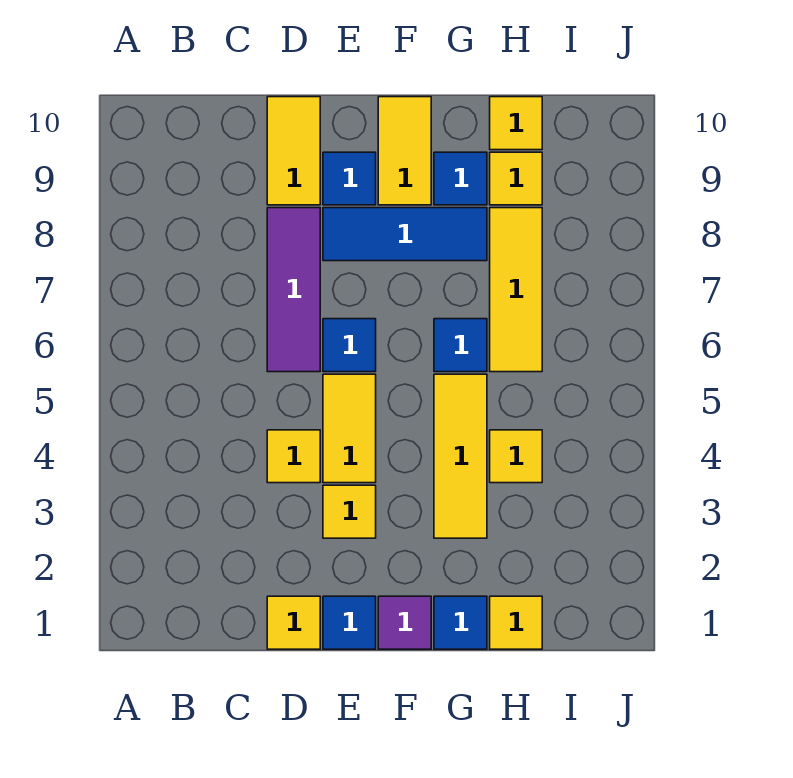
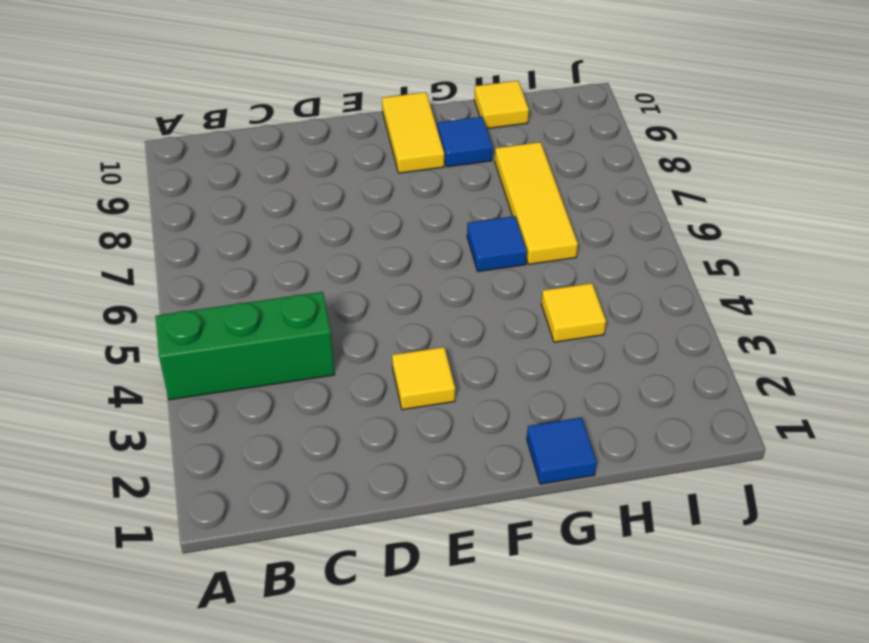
green 1x3 brick [155,292,334,400] -> none
none -> yellow 1x1 tile [267,596,320,649]
none -> yellow 1x1 tile [267,430,320,483]
none -> purple 1x3 tile [267,208,320,372]

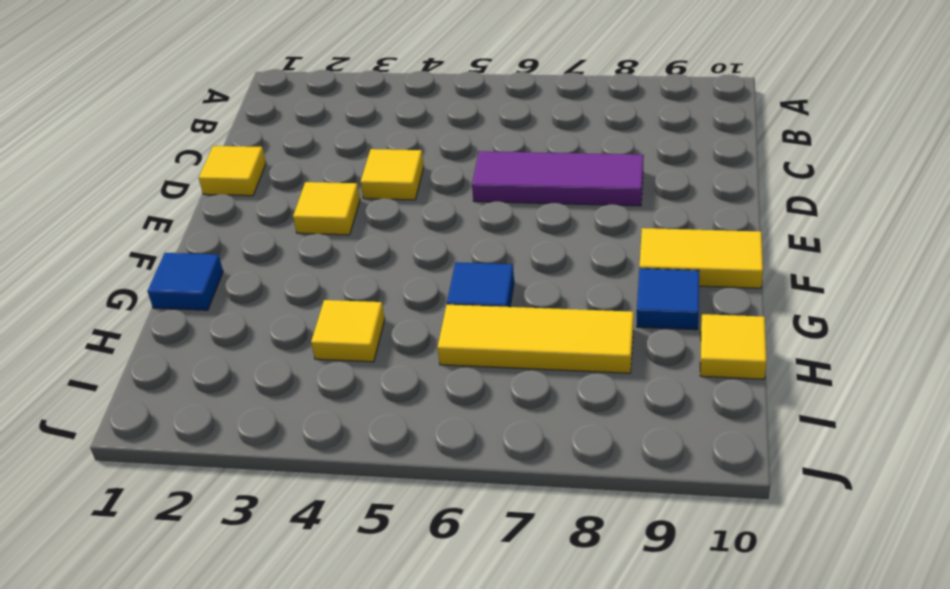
none -> yellow 1x2 tile [267,97,320,205]
none -> blue 1x1 tile [323,596,376,649]
none -> yellow 1x2 tile [323,374,376,483]

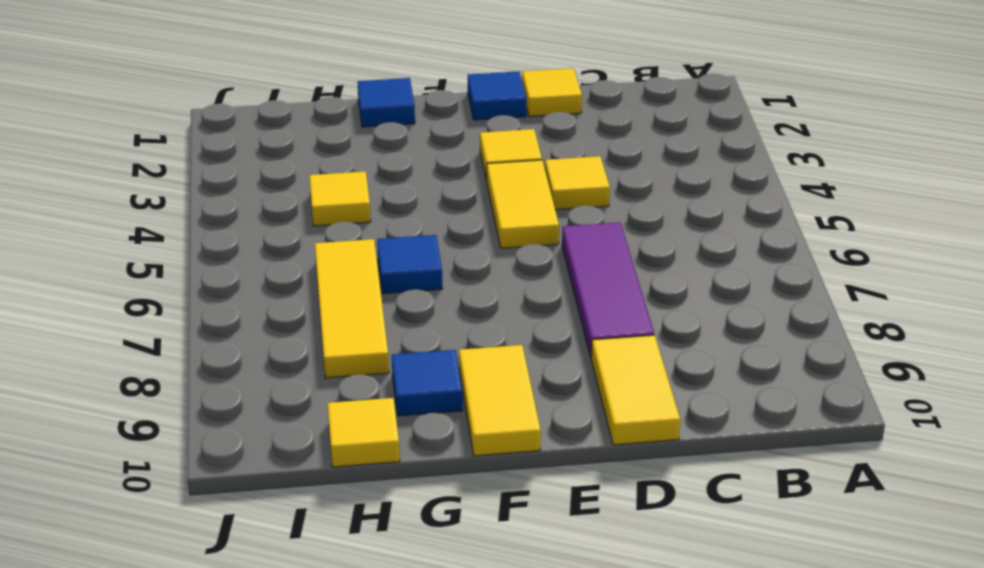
none -> blue 1x1 tile [323,319,376,372]
none -> blue 1x3 tile [323,208,487,261]
none -> blue 1x1 tile [323,152,376,205]

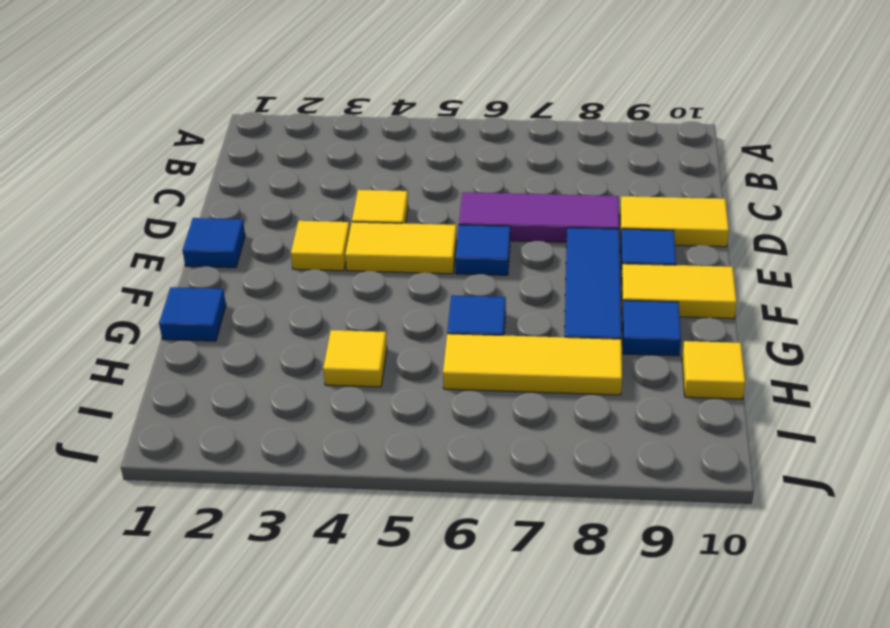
none -> yellow 1x1 tile [267,596,320,649]
none -> purple 1x1 tile [378,596,431,649]
none -> yellow 1x3 tile [434,374,487,538]

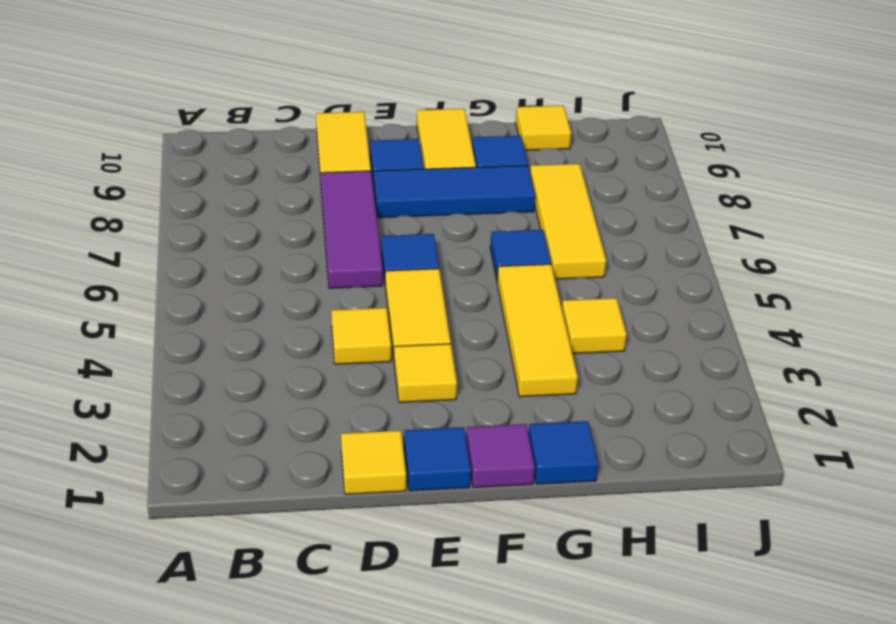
none -> yellow 1x1 tile [490,596,542,649]
none -> yellow 1x1 tile [490,152,542,205]

